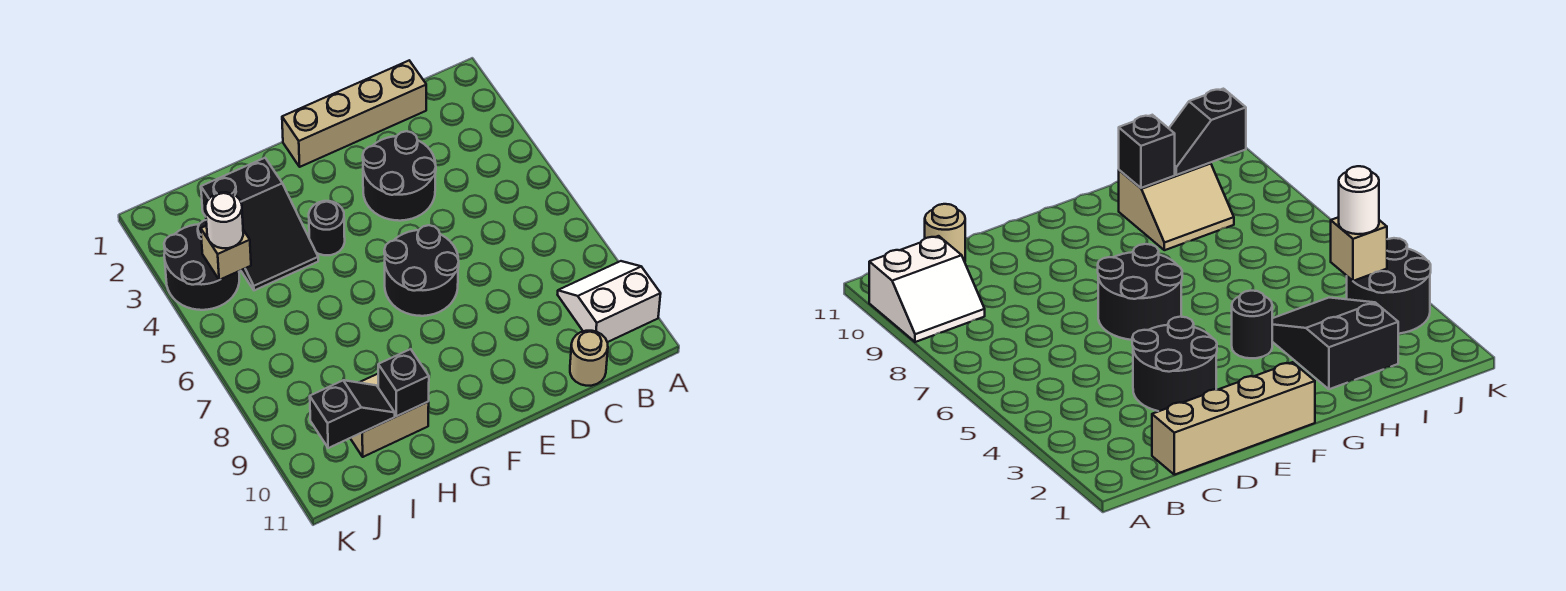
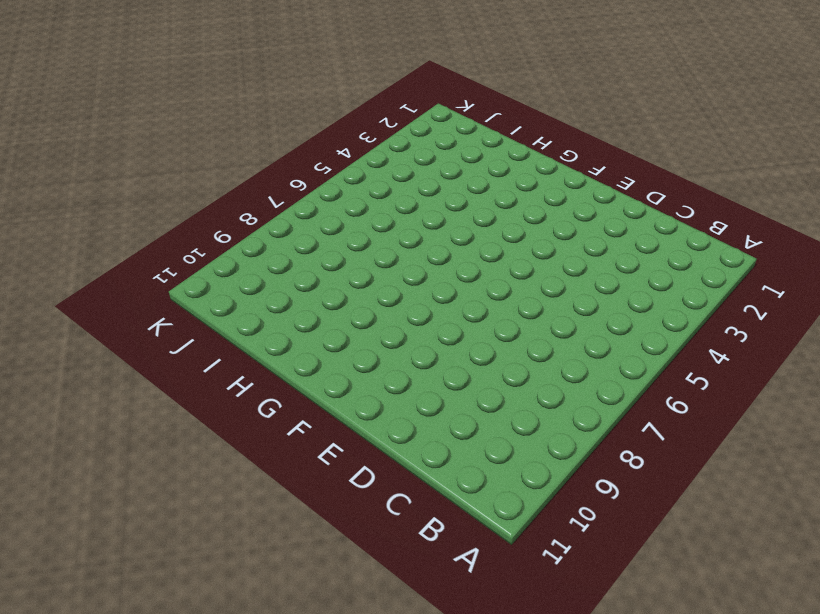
none -> white 2x2 slope [558,261,661,342]
none -> tan 1x4 brick [282,61,426,167]
none -> tan 1x1 round brick [570,331,608,386]

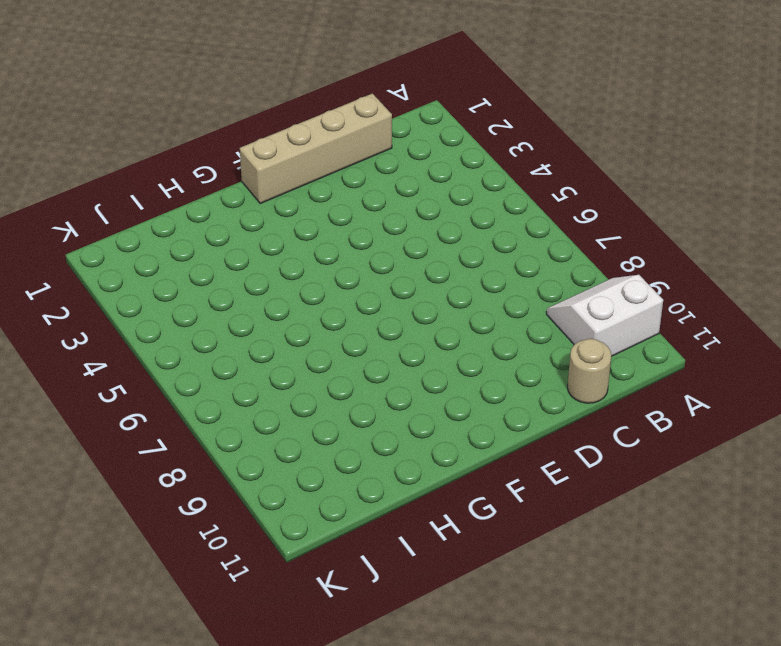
none -> black 2x2 round brick [363,131,436,221]
none -> black 2x2 round brick [384,225,459,316]
none -> black 1x1 round brick [309,201,345,255]

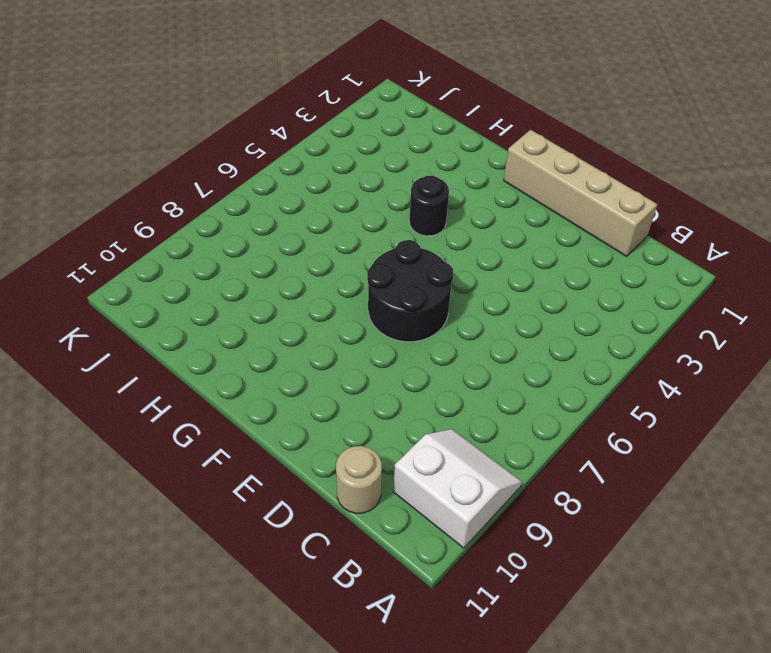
none -> black 2x2 round brick [363,131,436,221]
none -> black 2x3 slope [201,158,318,290]
none -> tan 2x2 slope [350,374,429,457]

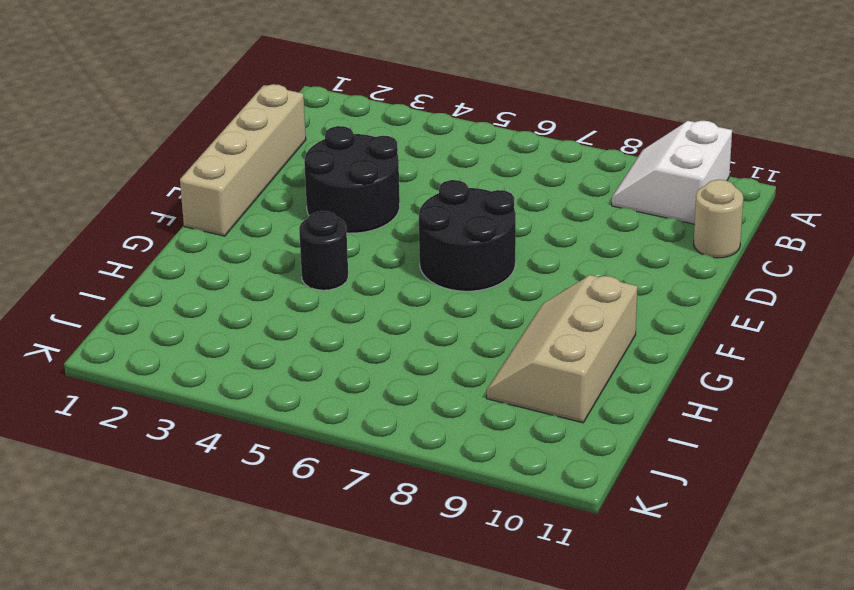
tan 2x3 slope [487,275,638,423] -> tan 2x2 slope [350,374,429,457]
none -> black 2x3 slope [201,158,318,290]
none -> black 2x2 round brick [164,220,239,310]
none -> black 1x1 brick [378,349,429,416]

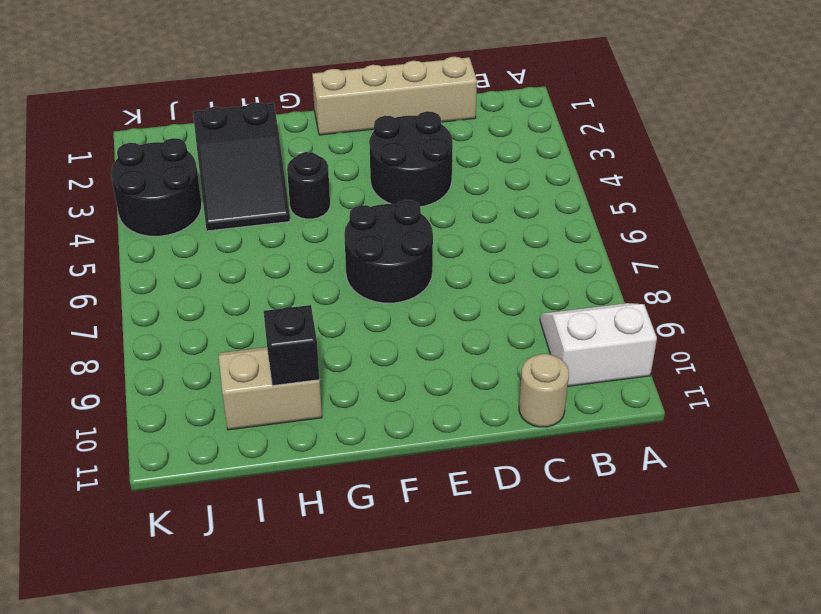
none -> black 1x2 slope [310,380,395,448]
none -> tan 1x1 brick [201,226,251,280]
none -> white 1x1 round brick [206,192,243,248]

